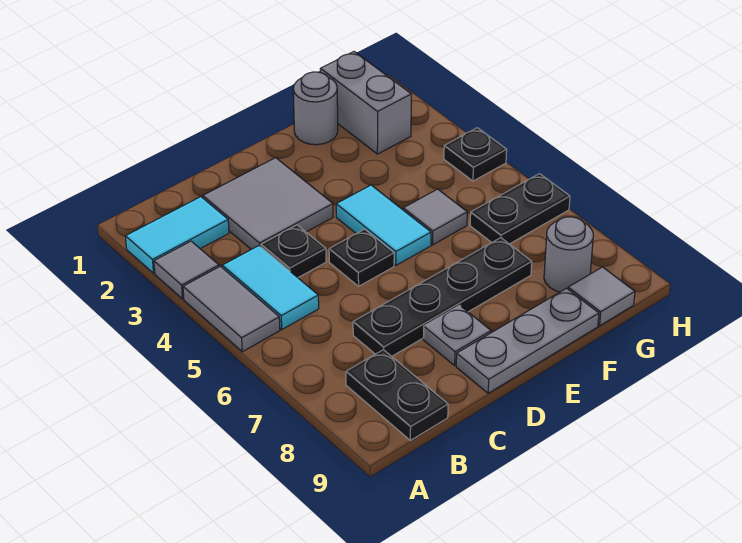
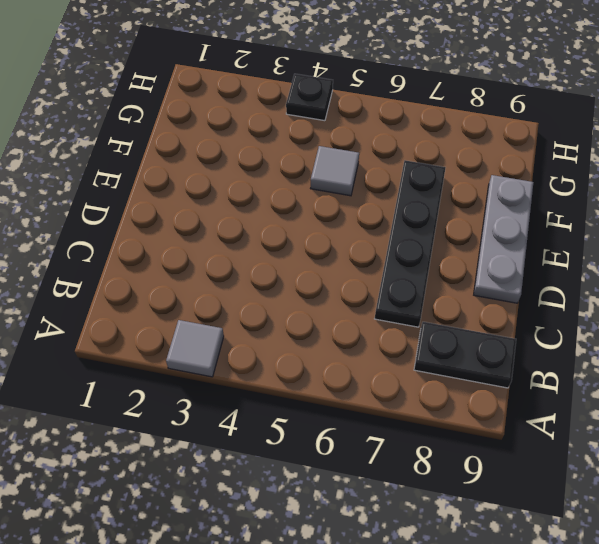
none -> cyan 1x2 tile [125,197,229,273]
none -> grey 1x2 tile [183,266,280,352]
none -> cyan 1x2 tile [222,246,319,329]

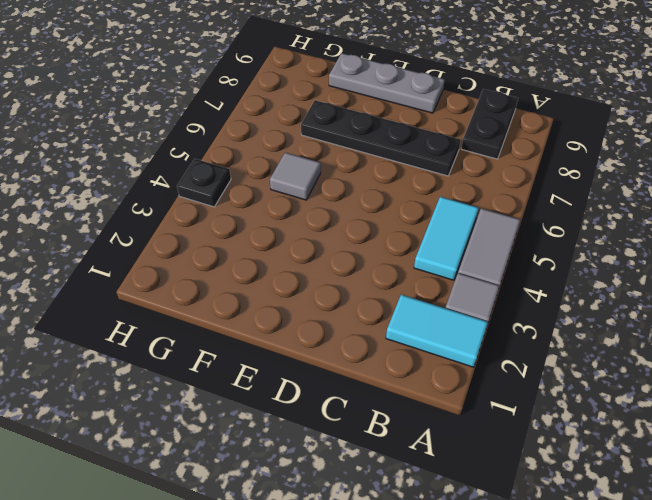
none -> grey 2x2 tile [203,158,333,249]
none -> black 1x1 plate [261,225,326,278]
none -> black 1x1 plate [329,229,394,286]

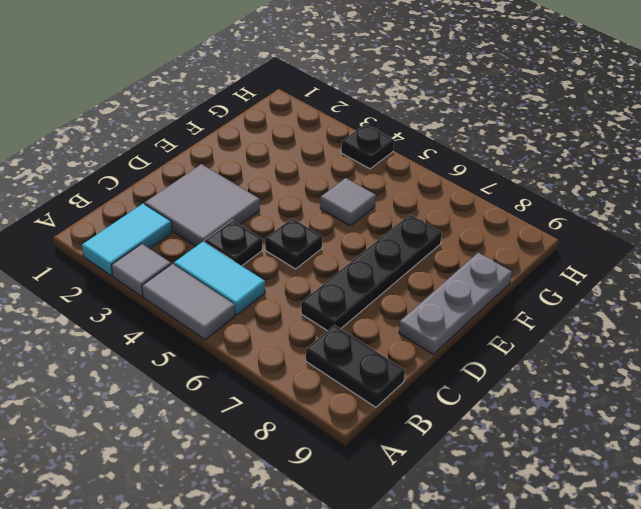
none -> grey 1x1 plate [423,305,491,365]
none -> cyan 1x2 tile [336,185,431,265]
none -> grey 1x1 round brick [293,72,338,145]

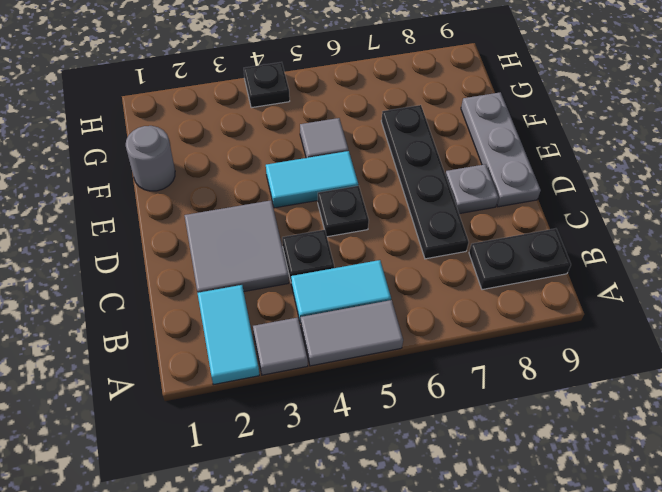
none -> grey 1x2 brick [320,52,411,154]
none -> black 1x2 plate [470,174,570,244]
none -> grey 1x1 round brick [544,217,593,292]

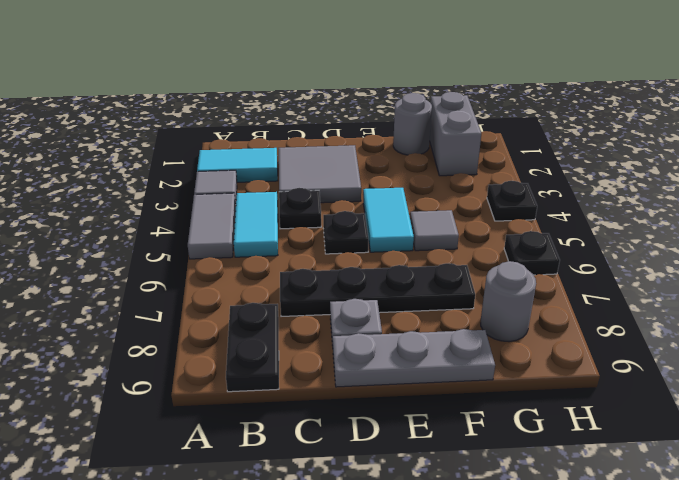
black 1x1 plate [504,231,560,275] -> black 1x2 plate [470,174,570,244]
none -> grey 1x1 tile [568,267,635,326]

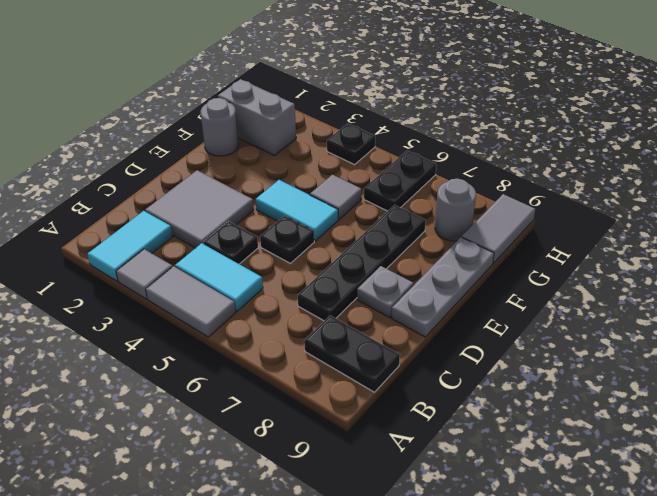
grey 1x2 tile [462,194,535,263] -> grey 1x1 tile [568,267,635,326]

